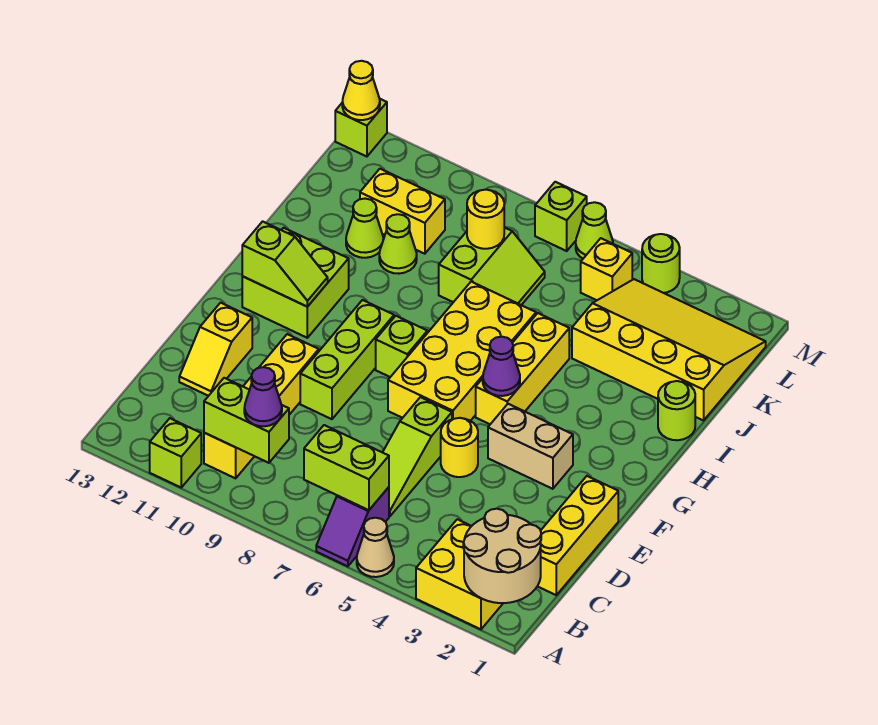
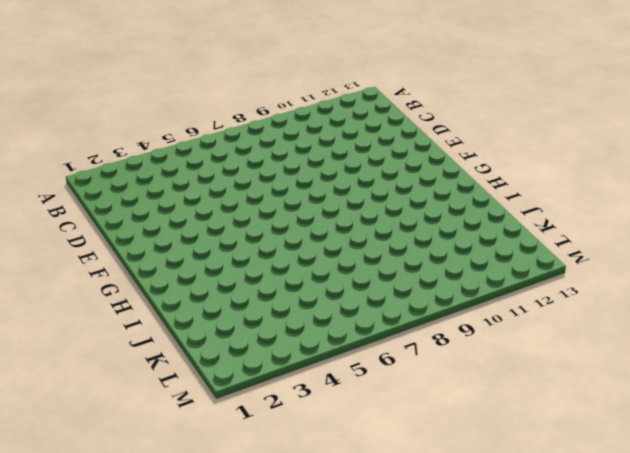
none -> yellow 2x2 brick [416,519,503,629]
none -> tan 1x1 cone [357,518,394,577]
none -> purple 1x2 slope [316,487,389,566]
none -> lime 1x1 brick [150,418,201,487]

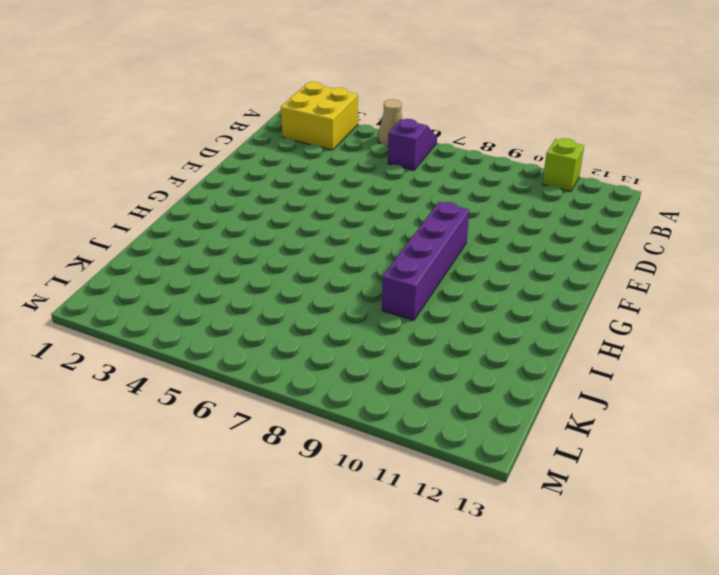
purple 1x4 brick [382,202,469,320] -> lime 1x3 brick [300,300,394,419]
none -> yellow 1x4 brick [204,334,319,478]
none -> yellow 1x3 brick [538,476,618,595]
none -> lime 1x3 slope [383,397,452,516]
none -> yellow 1x2 slope [179,303,252,396]

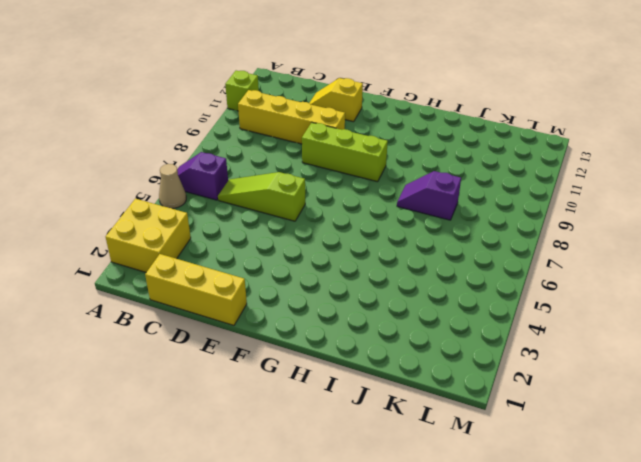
purple 1x2 slope [397,171,461,220] -> lime 2x2 slope [439,227,545,305]
none -> yellow 1x1 round brick [441,418,478,477]
none -> tan 1x2 brick [488,404,573,489]
none -> yellow 2x4 brick [388,282,536,421]
none -> yellow 1x3 brick [476,313,569,424]

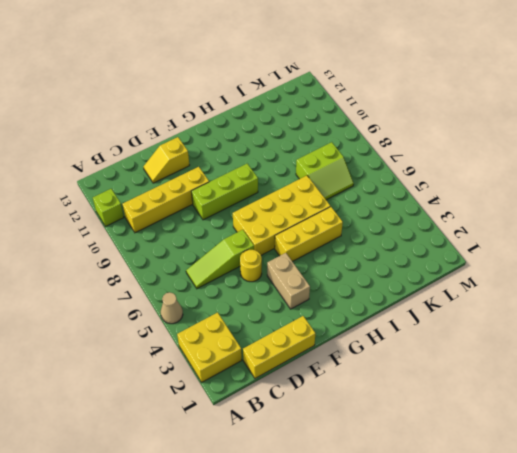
none -> purple 1x2 slope [316,487,389,566]
none -> lime 1x1 brick [376,316,427,377]
none -> lime 2x2 brick [242,228,349,338]
none -> lime 1x1 round brick [658,381,695,440]

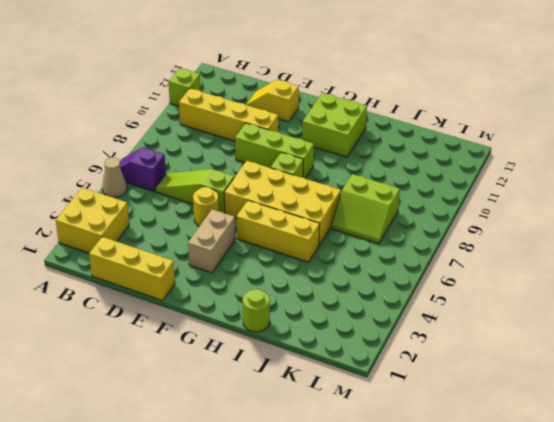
none -> yellow 3x4 slope [572,279,766,421]
none -> lime 1x1 cone [379,214,417,274]
none -> lime 1x1 cone [346,199,383,258]
none -> yellow 1x2 brick [360,169,445,254]

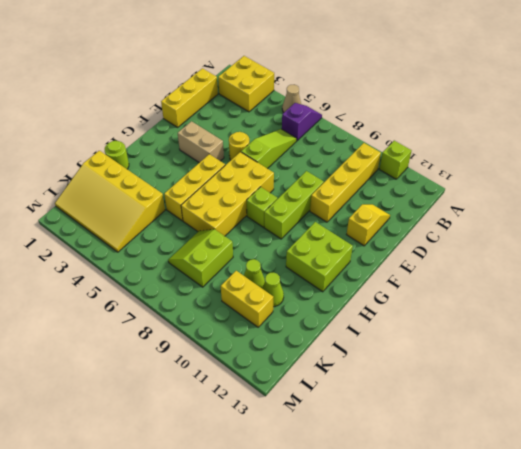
none -> yellow 1x1 brick [581,238,632,300]
none -> lime 1x1 round brick [642,234,680,293]
none -> lime 1x1 cone [576,202,613,258]
none -> lime 1x1 brick [535,182,587,251]

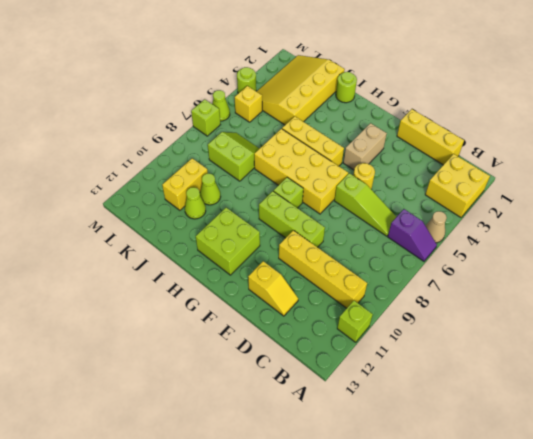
none -> lime 1x1 brick [335,99,387,157]
none -> tan 2x2 round brick [463,509,541,603]
none -> lime 1x2 brick [304,425,389,510]
none -> lime 1x2 brick [204,378,289,463]

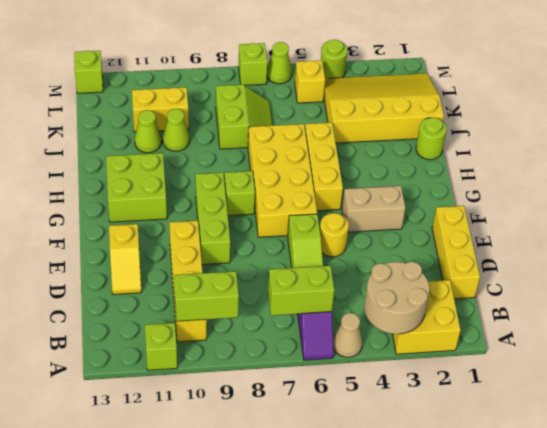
tan 2x2 round brick [364,262,430,334] -> tan 2x2 round brick moved to [463,509,541,603]
none -> purple 1x1 cone [483,337,520,396]
none -> lime 1x2 slope [242,221,328,307]
none -> yellow 1x1 round brick [467,190,504,249]
none -> yellow 1x1 cone [342,61,380,120]

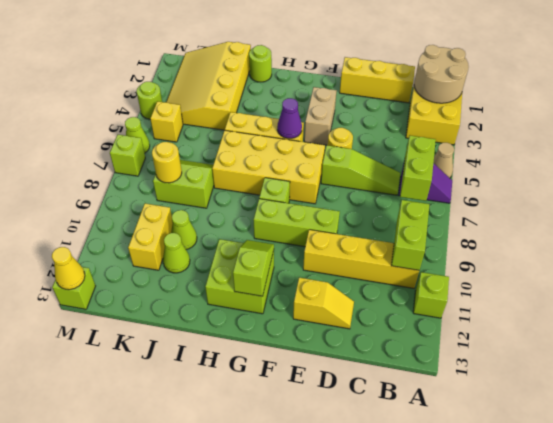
none -> purple 1x1 cone [244,367,282,426]

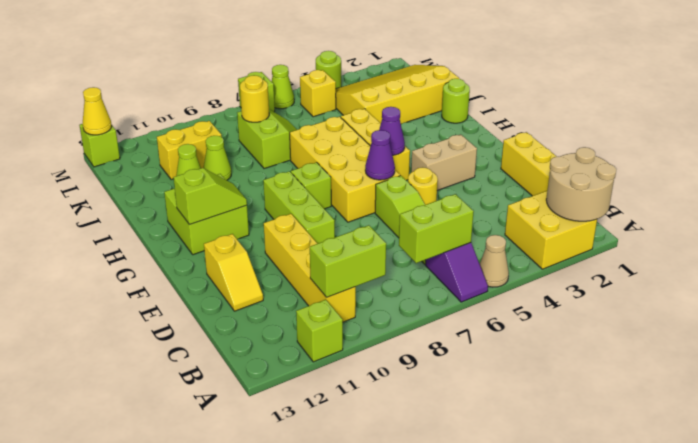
purple 1x1 cone [365,130,395,180] -> purple 1x1 cone moved to [244,367,282,426]

